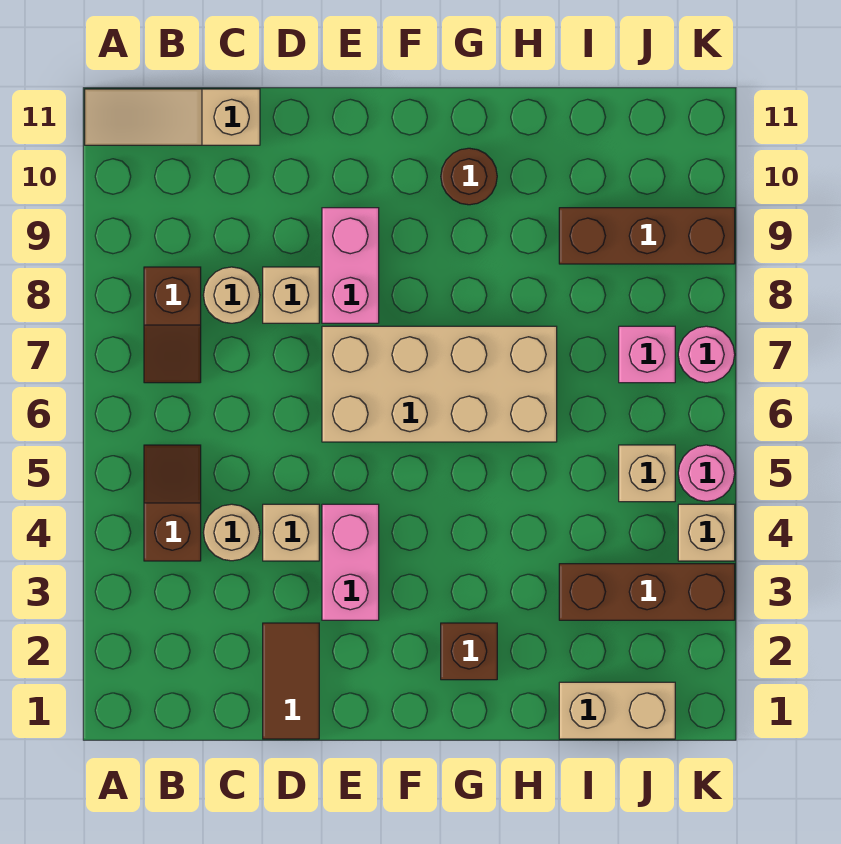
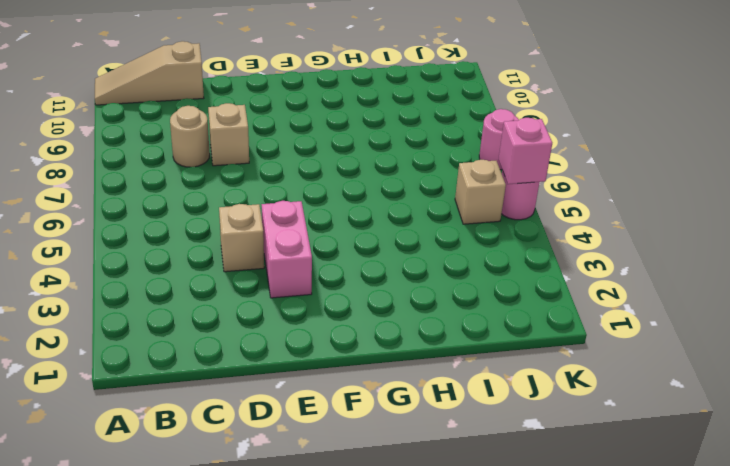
pink 1x1 brick [499,118,552,184] -> pink 1x1 brick moved to [619,326,675,383]
none -> brown 1x2 slope [144,445,201,561]
none -> brown 1x2 slope [144,267,201,383]
none -> tan 1x1 round brick [203,504,260,561]

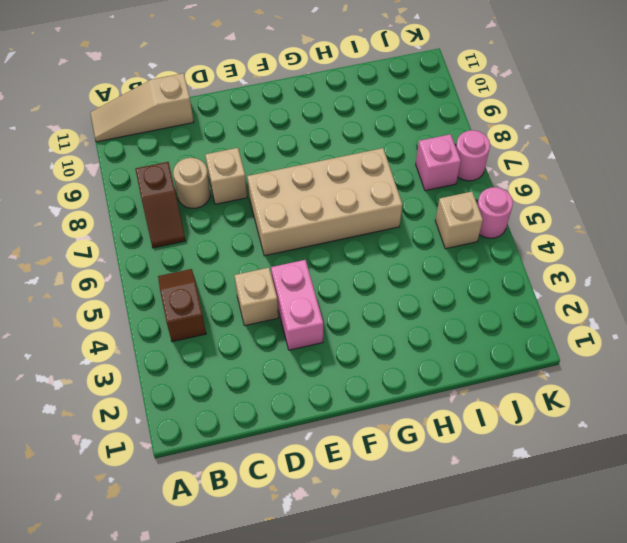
none -> tan 1x1 round brick [203,504,260,561]
none -> brown 1x2 tile [263,623,319,739]
none -> pink 1x2 brick [322,208,379,323]

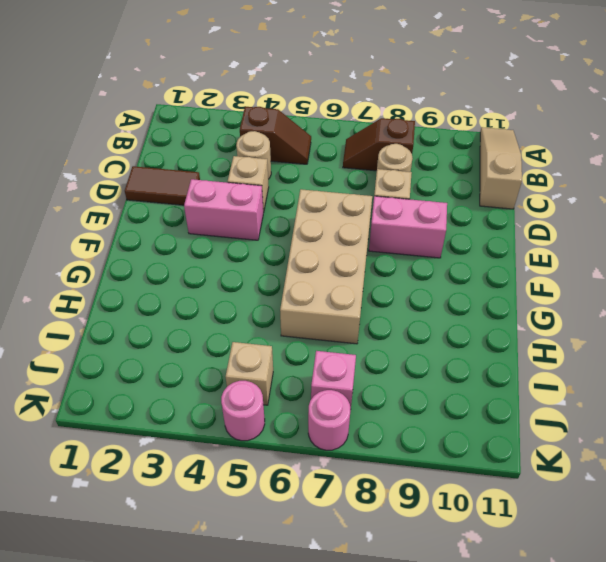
none -> brown 1x1 brick [441,623,497,680]
none -> brown 1x1 round brick [441,148,497,205]
none -> tan 1x2 brick [559,682,675,739]

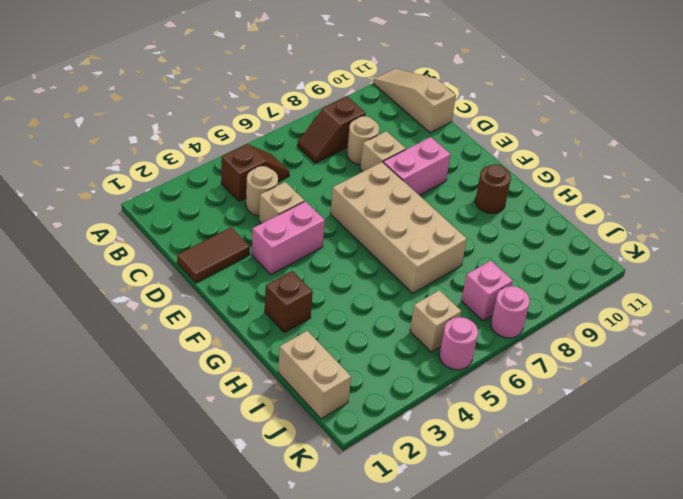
none -> brown 1x3 brick [559,564,735,620]
none -> brown 1x3 brick [559,208,735,264]
none -> tan 1x1 brick [678,504,735,561]

